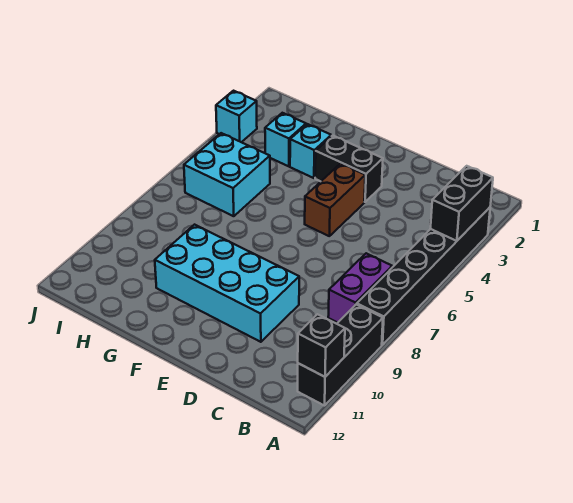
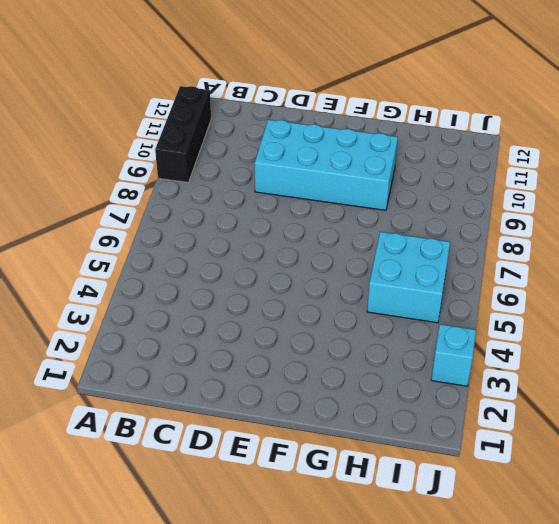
none -> black 1x6 brick [357,207,490,345]
none -> purple 1x2 brick [328,253,392,323]
none -> black 1x2 brick [315,136,383,202]

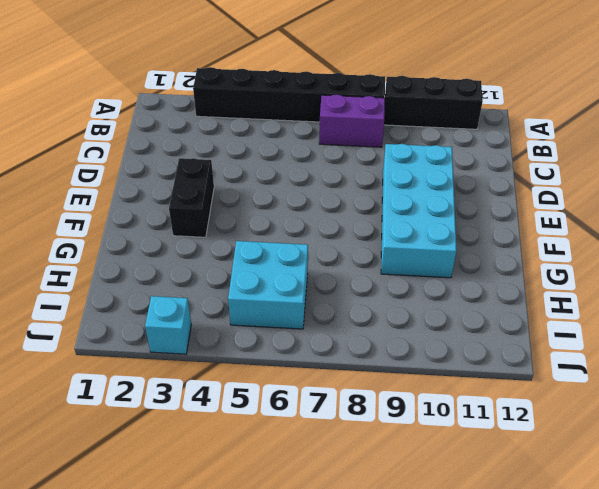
none -> brown 1x2 brick [305,164,365,236]
none -> cyan 1x1 brick [290,124,331,178]
none -> cyan 1x1 brick [265,113,306,166]

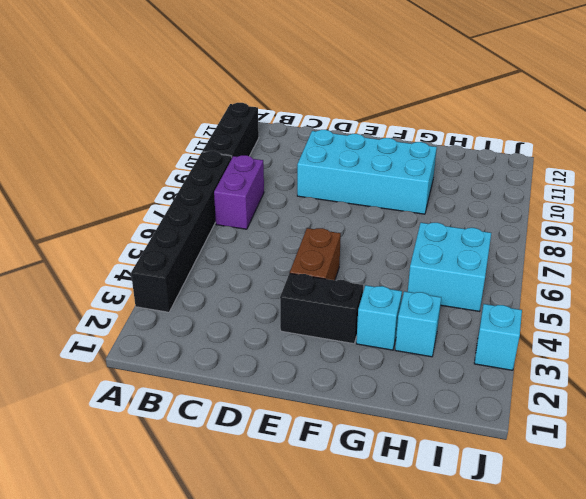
none -> black 1x2 brick [430,166,493,241]
none -> black 1x1 brick [298,314,345,377]

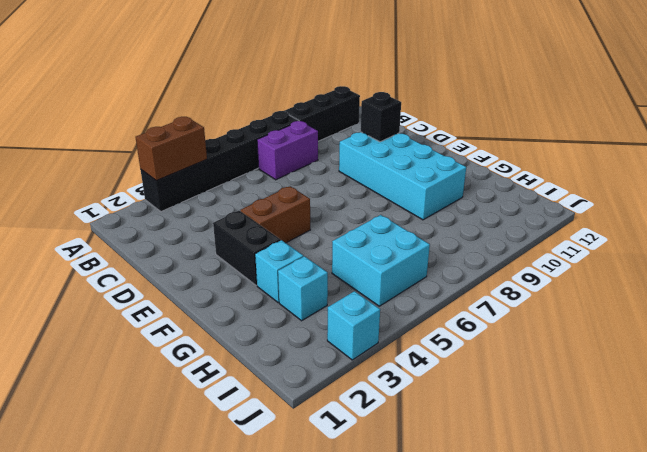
brown 1x2 brick [136,117,207,181] -> black 1x2 brick [430,166,493,241]
black 1x1 brick [361,92,401,142] -> black 1x1 brick moved to [298,314,345,377]

